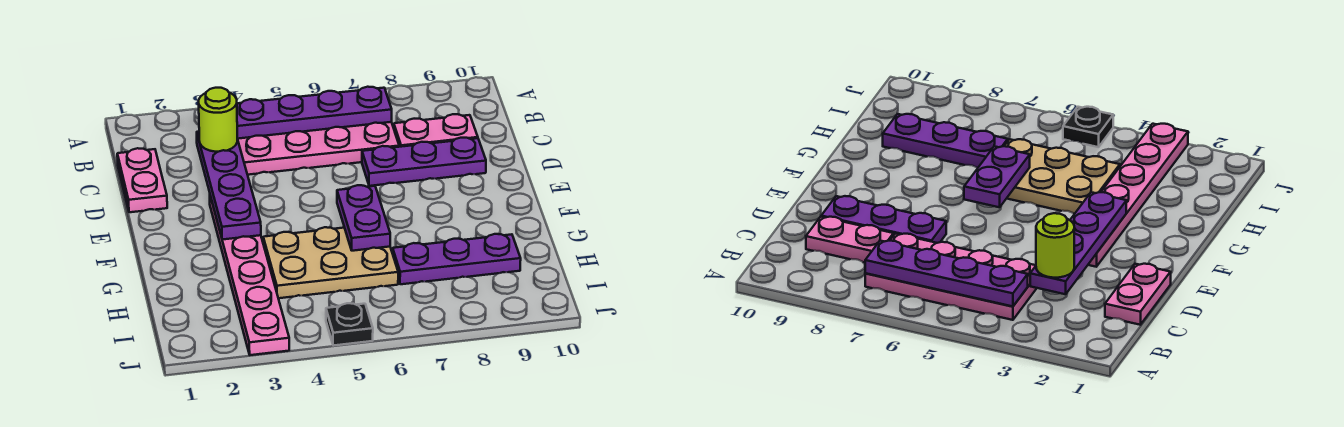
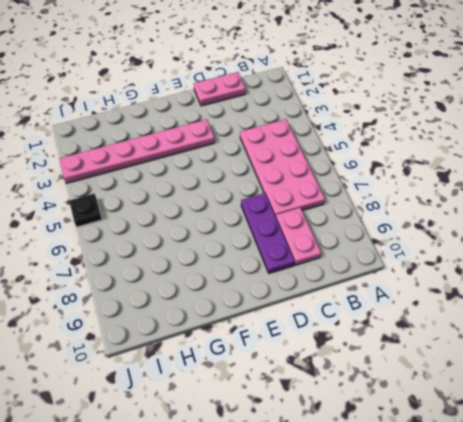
none -> tan 2x3 plate [263,227,398,298]
none -> purple 1x3 plate [393,234,521,284]
none -> purple 1x4 plate [237,87,392,139]

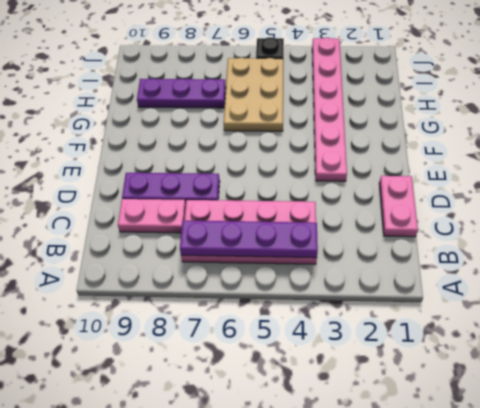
tan 2x3 plate [224,58,283,131] -> tan 2x3 plate turned to [263,227,398,298]
none -> purple 1x4 plate [197,131,261,240]
none -> purple 1x2 plate [337,185,390,251]
none -> lime 1x1 round brick [199,88,237,152]

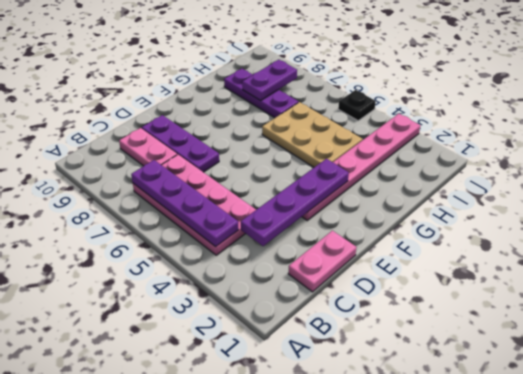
purple 1x2 plate [242,60,297,101] -> purple 1x2 plate moved to [337,185,390,251]
none -> lime 1x1 round brick [199,88,237,152]

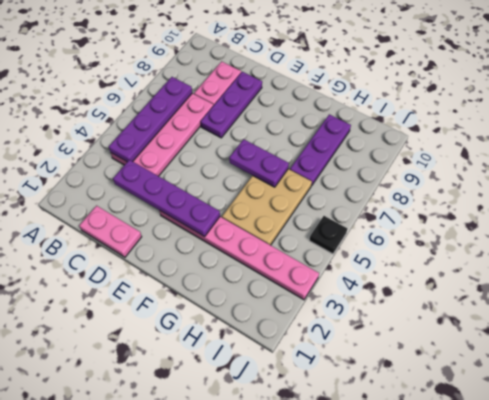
none -> lime 1x1 round brick [199,88,237,152]

